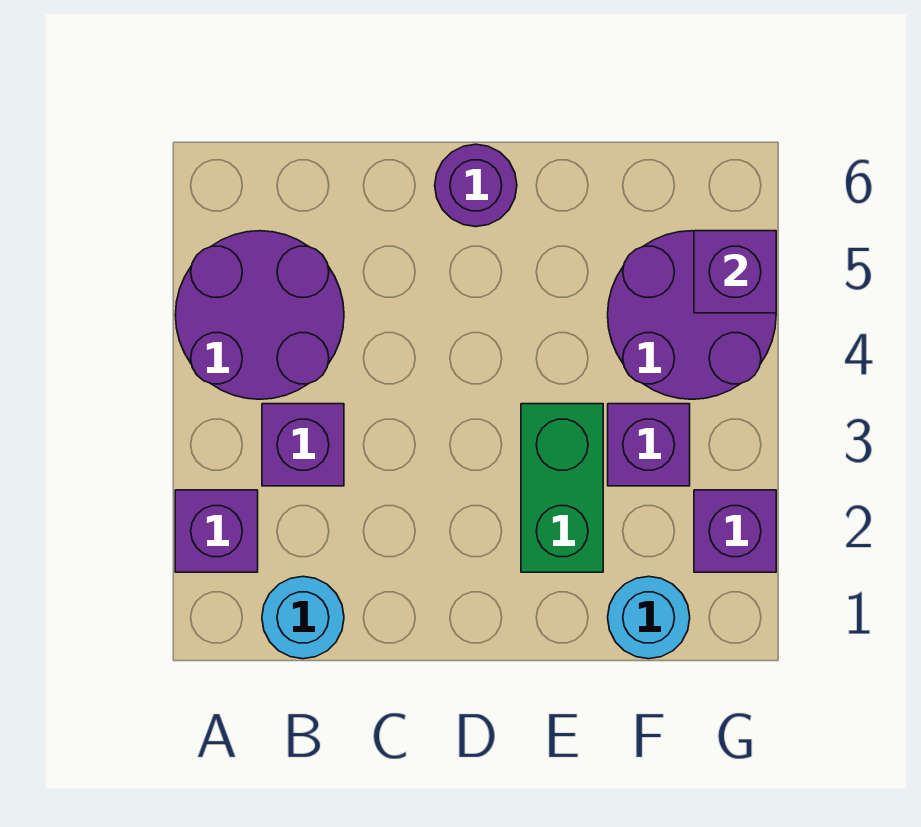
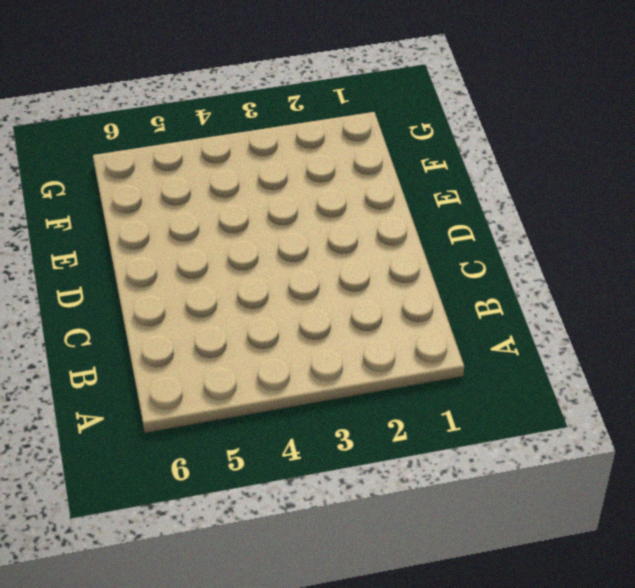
none -> purple 1x1 brick [175,490,258,572]
none -> purple 2x2 round brick [175,231,344,399]

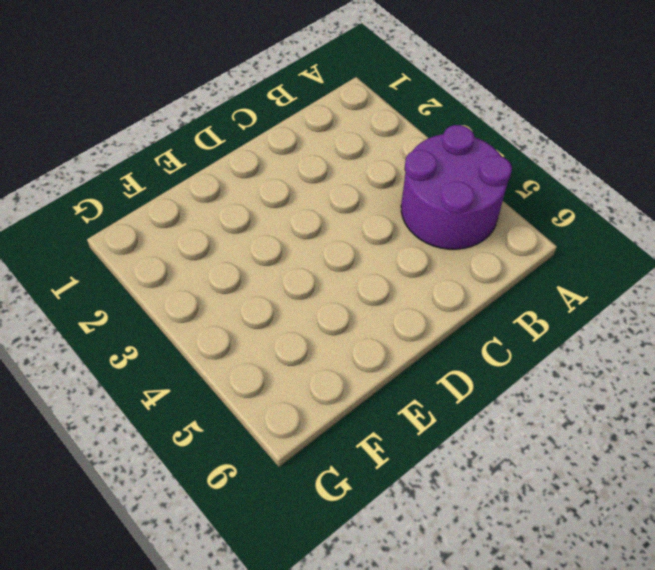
none -> purple 1x1 brick [175,490,258,572]
none -> cyan 1x1 round brick [262,577,344,659]

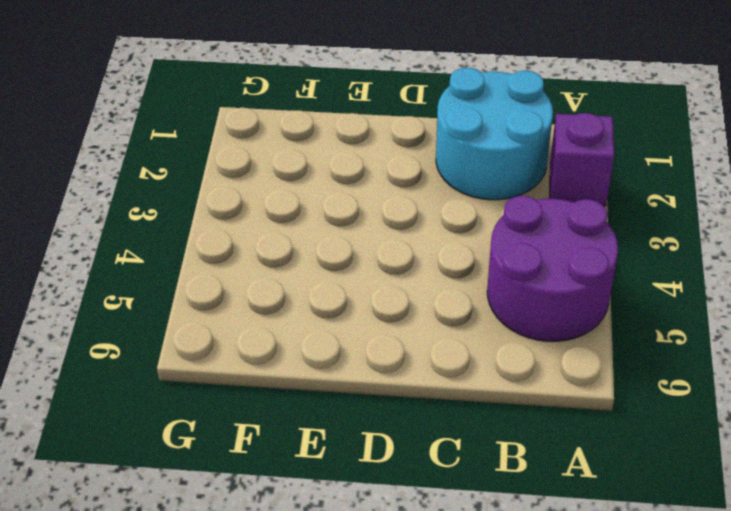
cyan 2x2 round brick [436,68,553,200] -> cyan 1x1 round brick [262,577,344,659]
none -> purple 1x1 brick [262,404,344,486]
none -> purple 1x1 round brick [435,144,517,227]

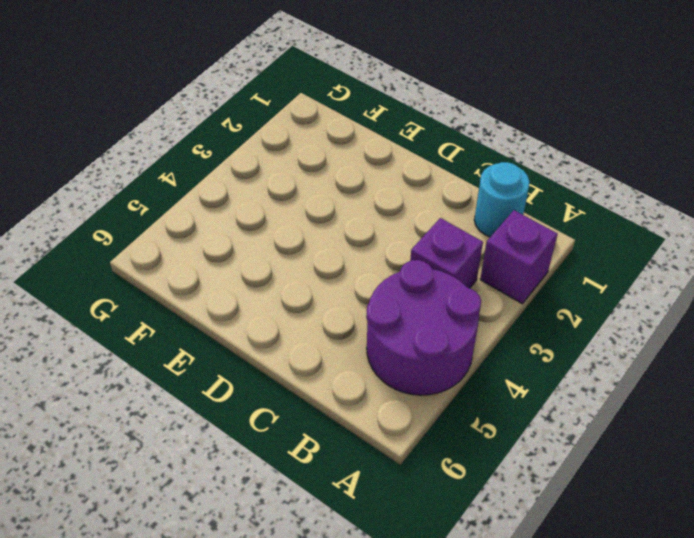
none -> purple 1x1 round brick [435,144,517,227]
none -> green 1x2 brick [521,404,603,572]

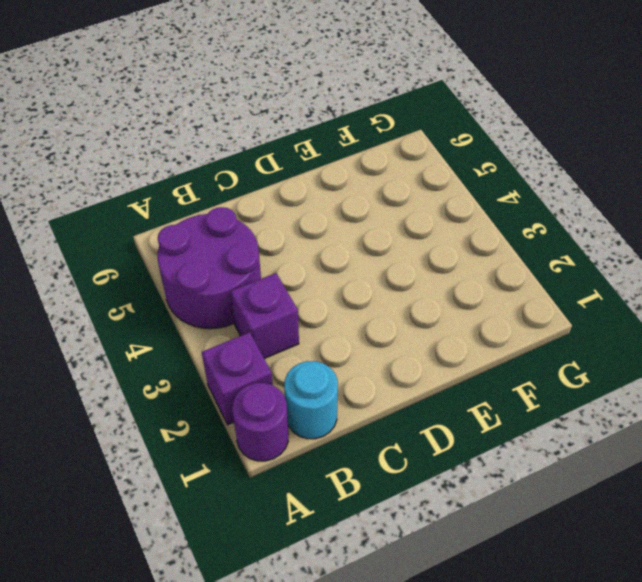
purple 1x1 round brick [232,383,288,461] -> purple 1x1 round brick moved to [435,144,517,227]
none -> green 1x2 brick [521,404,603,572]
none -> cyan 1x1 round brick [608,576,690,659]

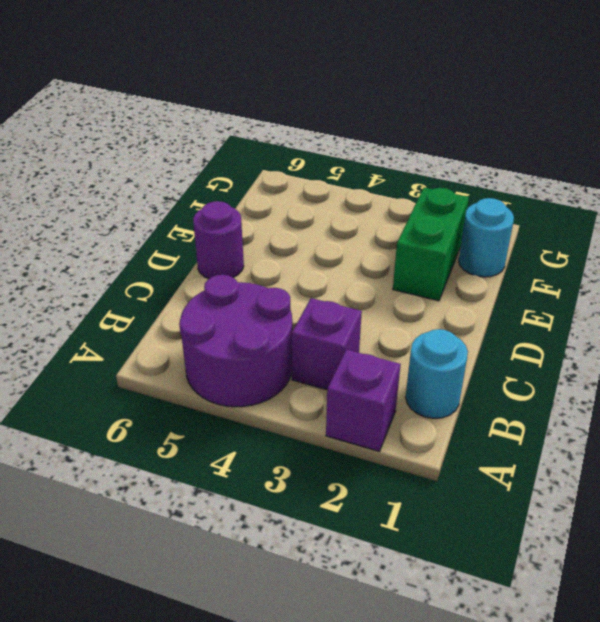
green 1x2 brick [393,188,469,301] -> green 1x2 brick turned to [521,404,603,572]
none -> purple 1x1 brick [608,404,690,486]
none -> purple 2x2 round brick [608,231,776,399]

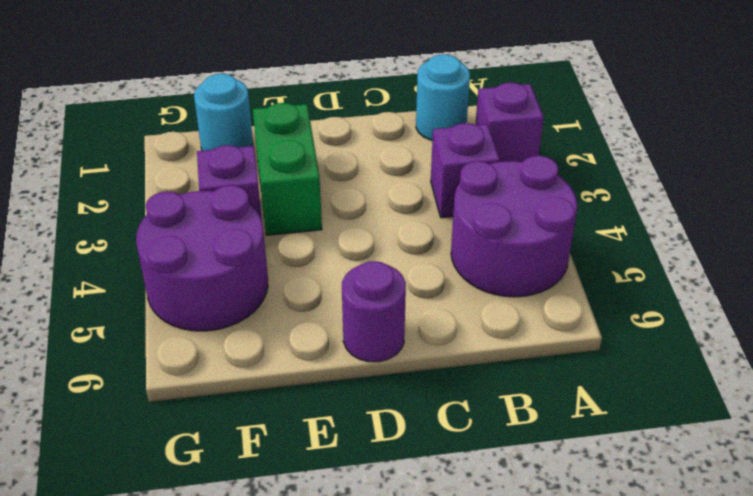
none -> purple 1x1 brick [694,490,776,572]
none -> purple 1x1 brick [694,231,776,313]

